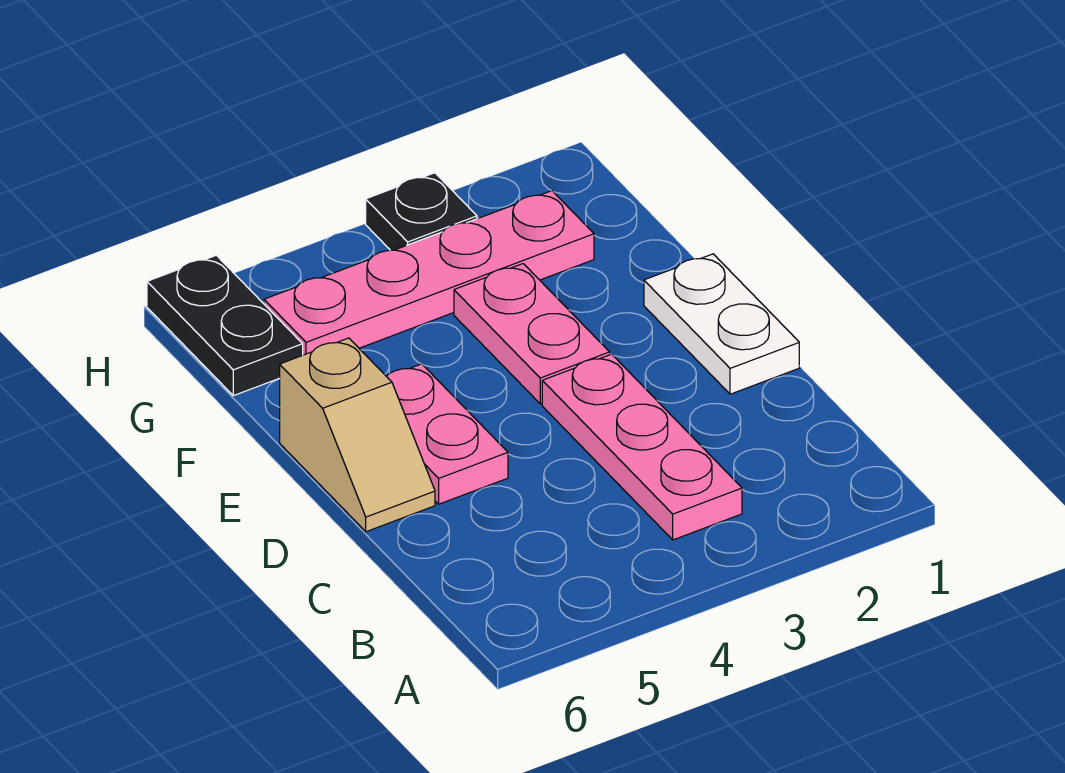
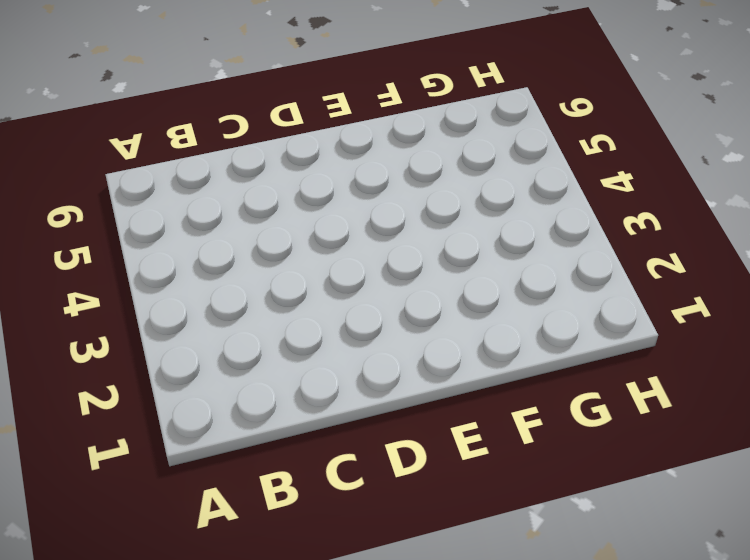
none -> pink 1x3 plate [542,354,742,540]
none -> white 1x2 plate [644,254,799,394]

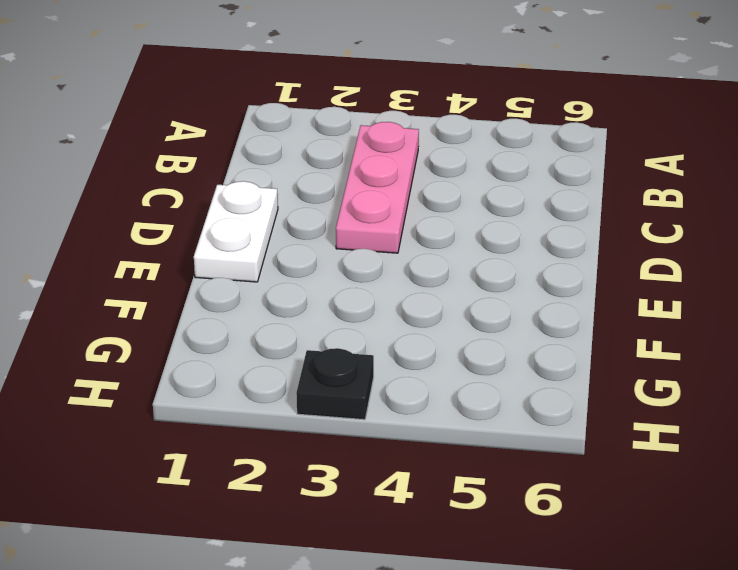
none -> pink 1x2 plate [386,364,508,504]
none -> tan 1x2 slope [280,338,435,532]

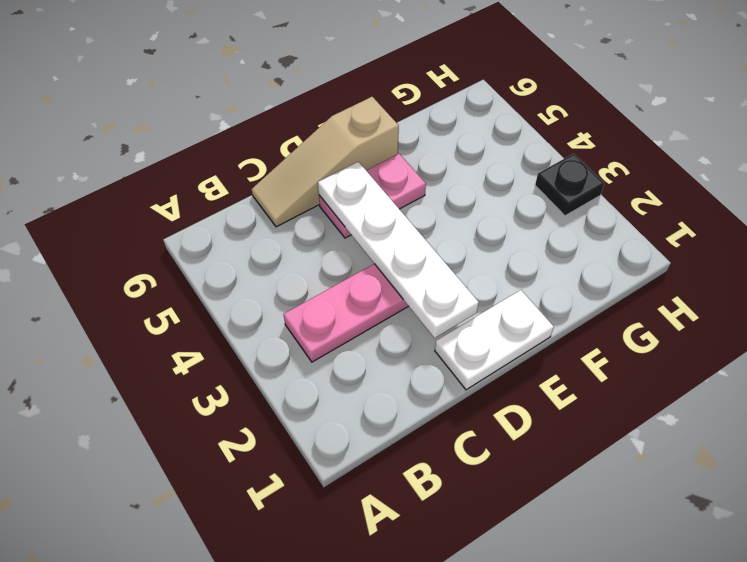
tan 1x3 slope [252,97,399,227] -> tan 1x2 slope [280,338,435,532]
white 1x4 plate [318,162,479,338] -> none
none -> pink 1x2 plate [454,264,610,404]
none -> pink 1x4 plate [264,191,594,355]

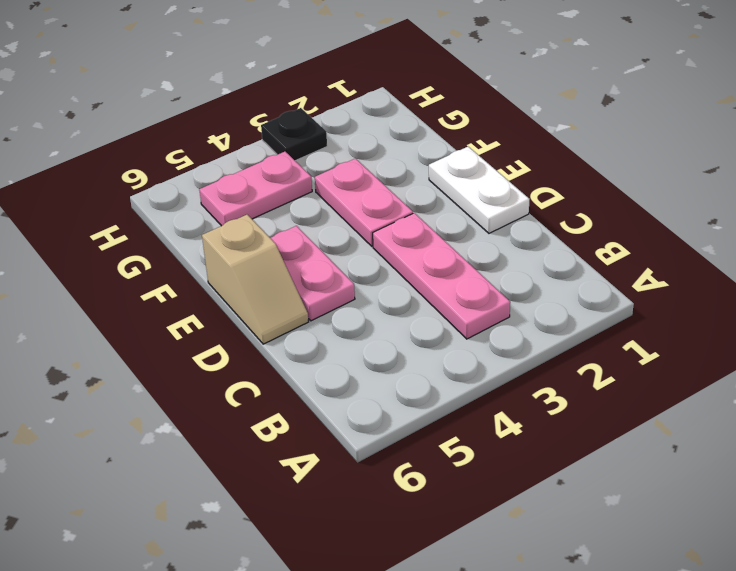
pink 1x2 plate [199,152,312,226] -> pink 1x4 plate [264,191,594,355]
none -> black 1x2 plate [147,255,303,396]

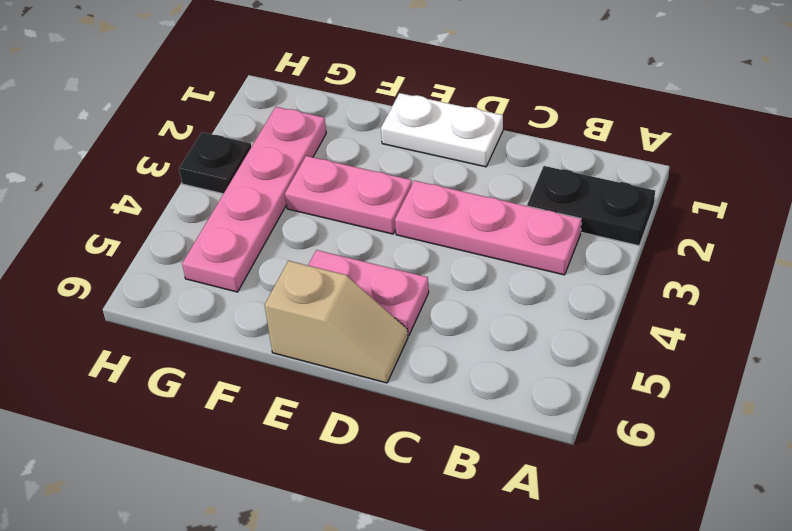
black 1x2 plate [527,166,655,246] -> black 1x2 plate moved to [147,255,303,396]

